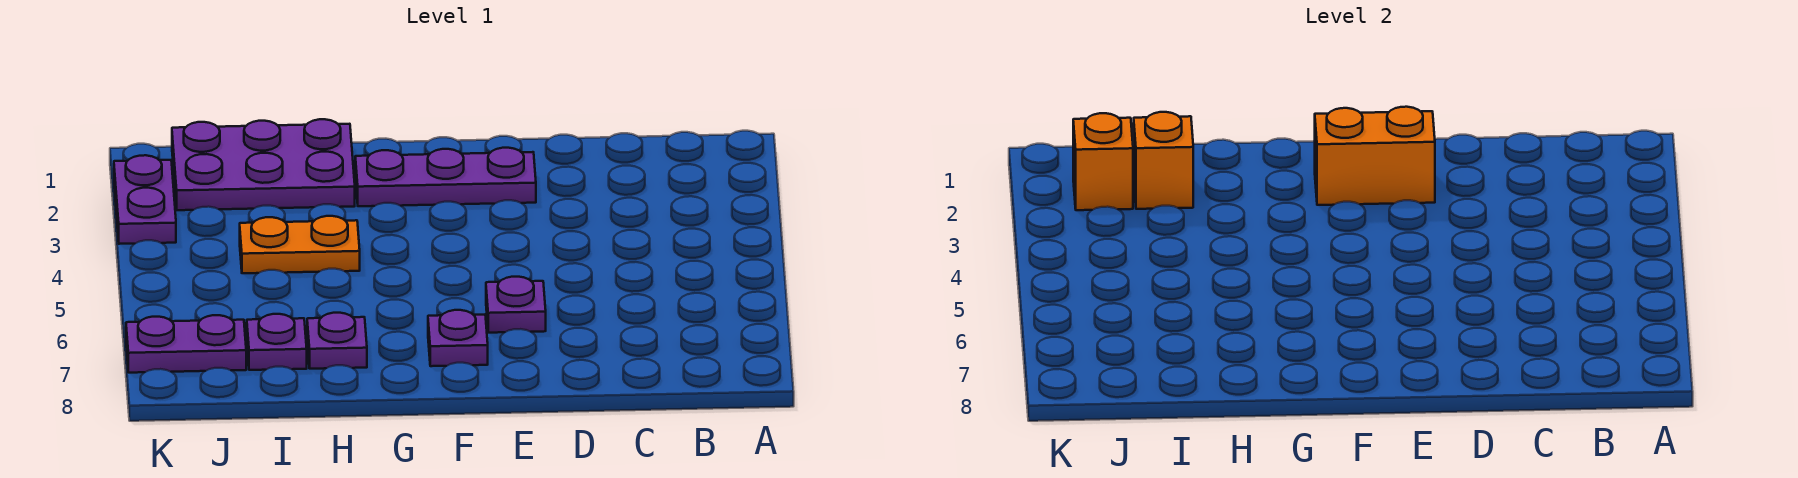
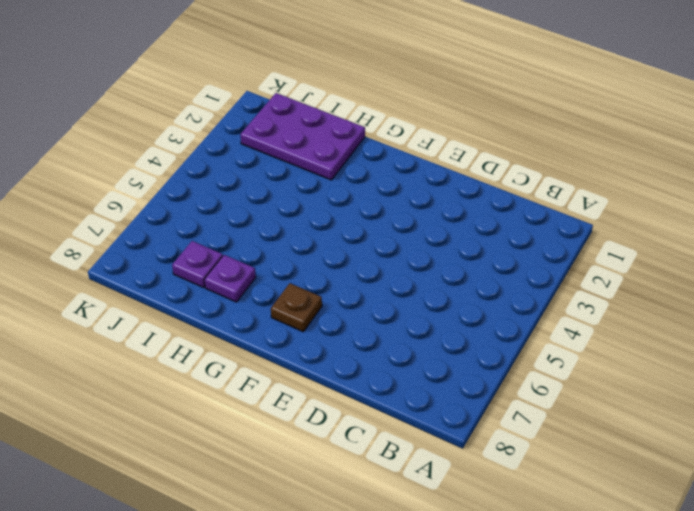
brown 1x1 plate [271,283,322,332] -> purple 1x1 plate [428,310,488,366]
none -> purple 1x3 plate [355,148,536,206]
none -> purple 1x1 plate [486,277,546,333]
none -> orange 1x2 plate [240,216,360,273]

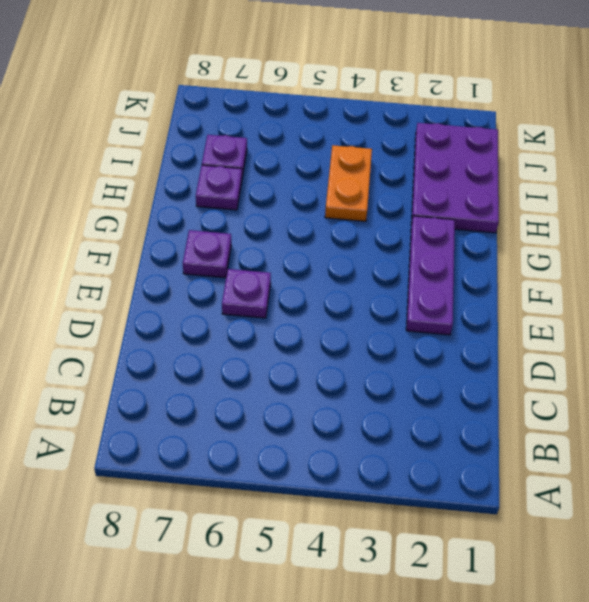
none -> purple 1x2 plate [126,315,246,373]
none -> purple 1x2 plate [114,155,176,244]
none -> orange 1x2 brick [1315,107,1435,205]

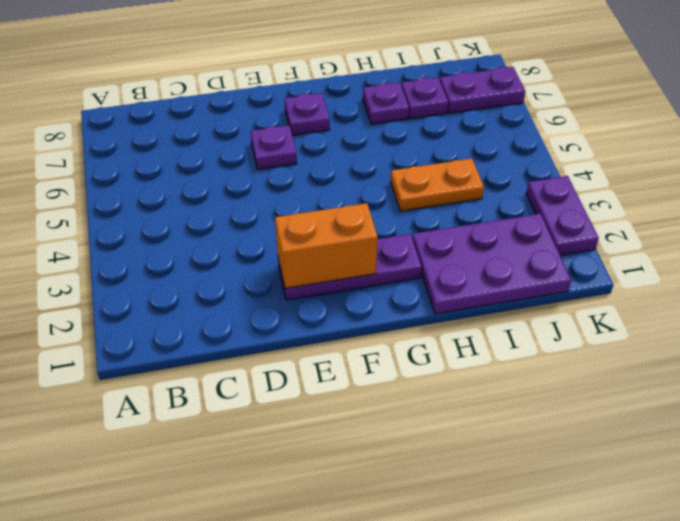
none -> orange 1x1 brick [1134,112,1193,209]
none -> orange 1x1 brick [1073,113,1133,210]

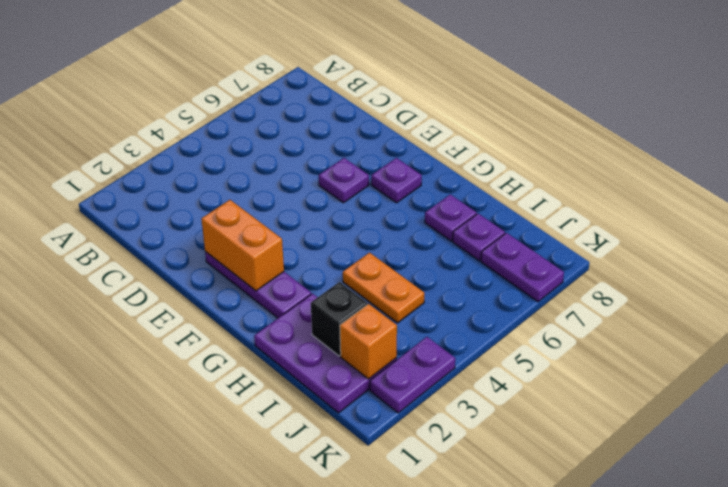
black 1x1 brick [311,282,367,356] -> orange 1x1 brick [1134,112,1193,209]

